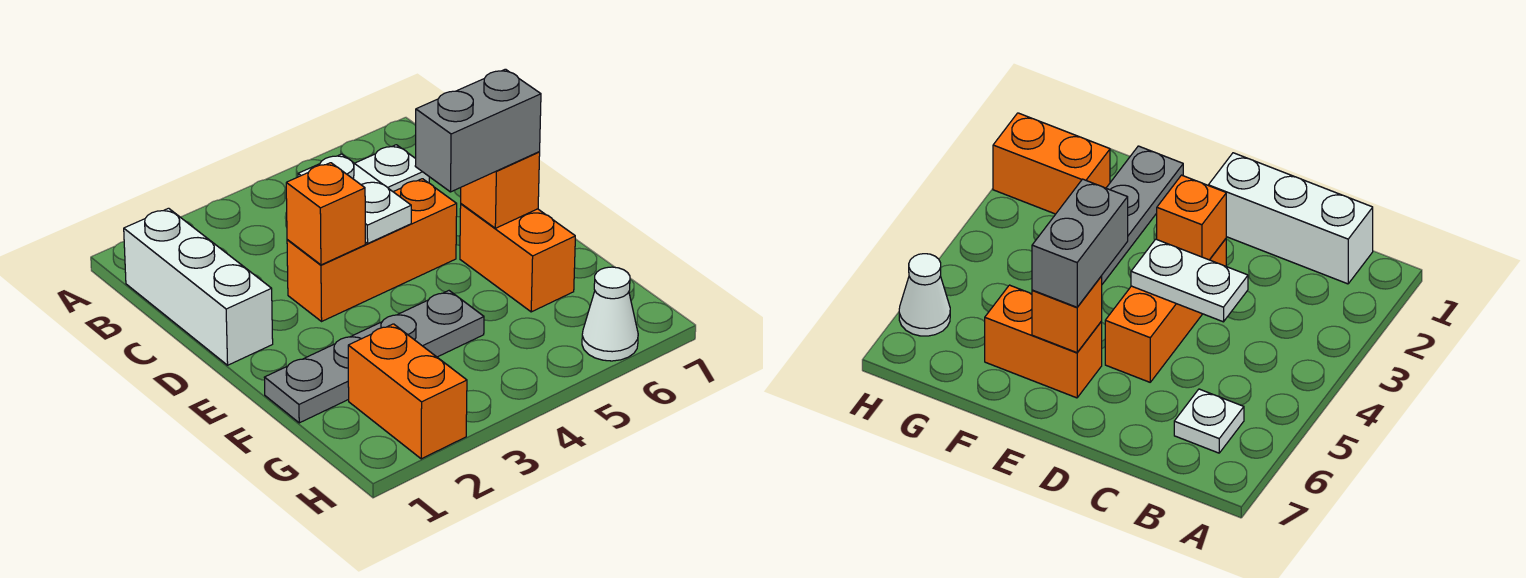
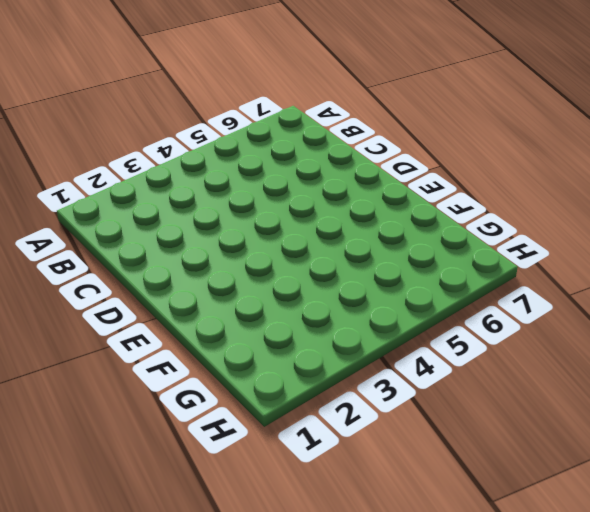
none -> white 1x3 brick [124,208,273,365]
none -> white 1x1 plate [355,145,429,192]

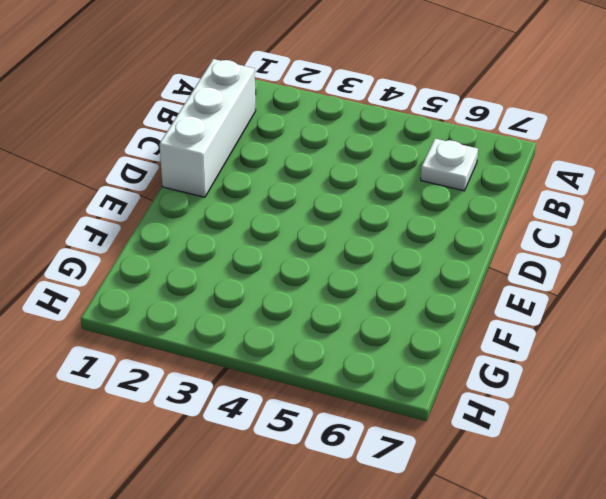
none -> orange 1x3 brick [287,179,457,321]
none -> orange 1x2 brick [460,204,575,312]

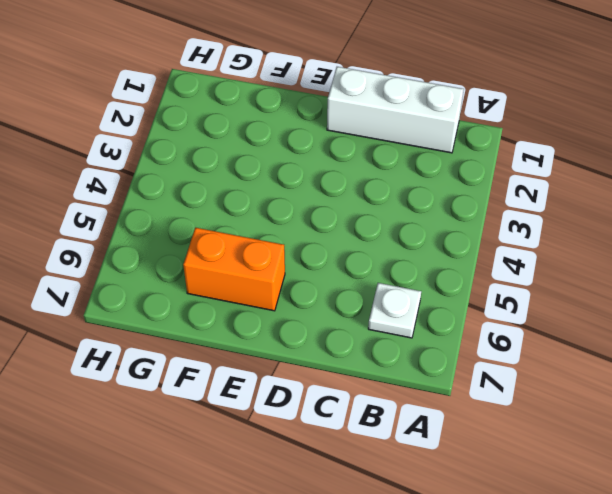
none -> orange 1x3 brick [287,179,457,321]
none -> grey 1x4 plate [264,291,484,423]

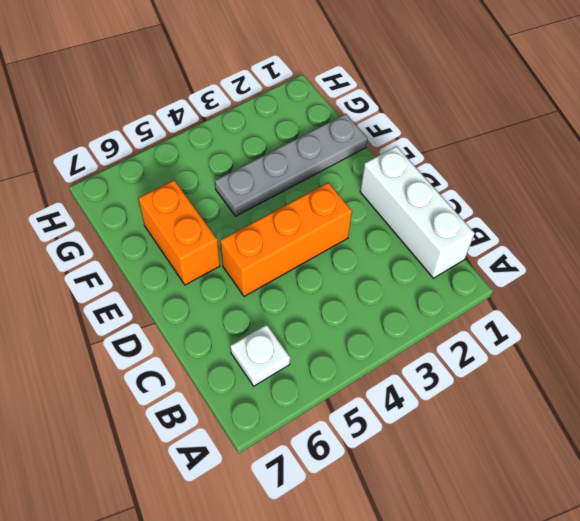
none -> orange 1x2 brick [348,324,467,459]
none -> white 1x1 cone [582,267,638,361]

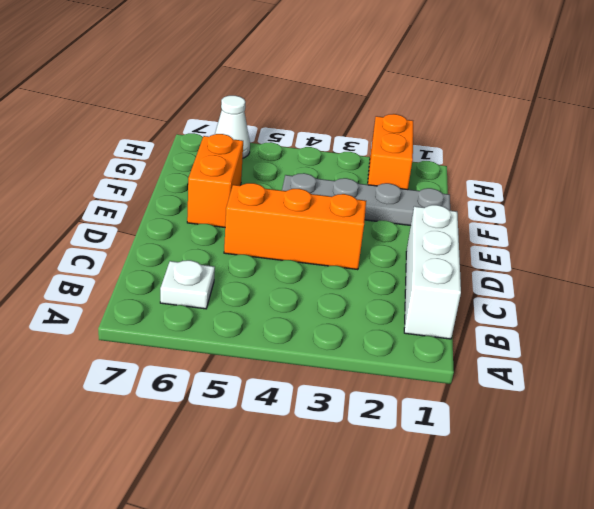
none -> white 1x2 plate [298,154,411,243]
none -> orange 1x1 brick [286,163,365,265]

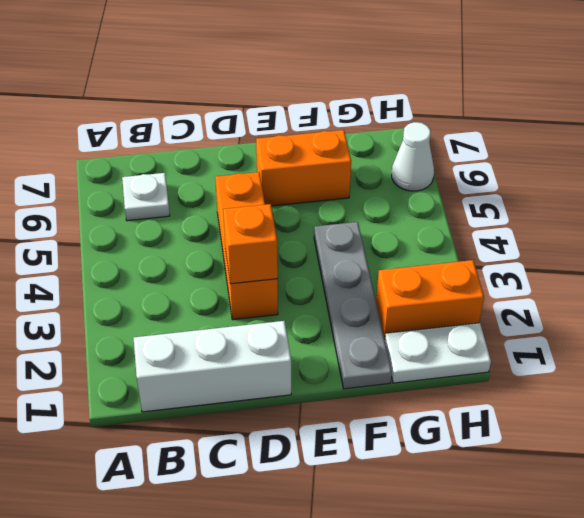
white 1x2 plate [385,323,491,383] -> white 1x2 plate moved to [298,154,411,243]
none -> orange 1x1 brick [461,152,540,228]
none -> grey 1x2 brick [415,69,541,192]

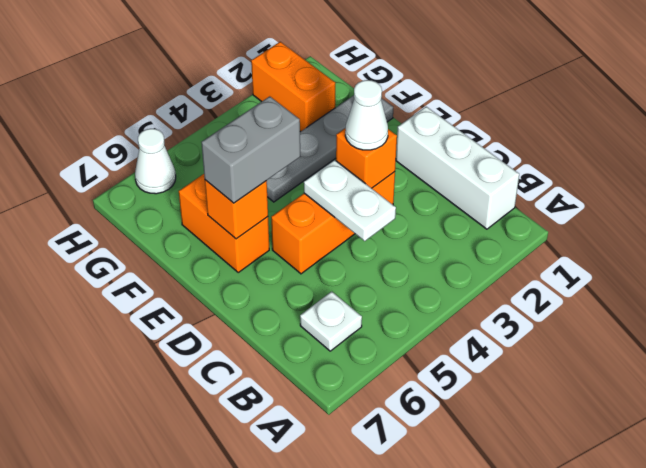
white 1x1 cone [345,80,388,150] -> none

